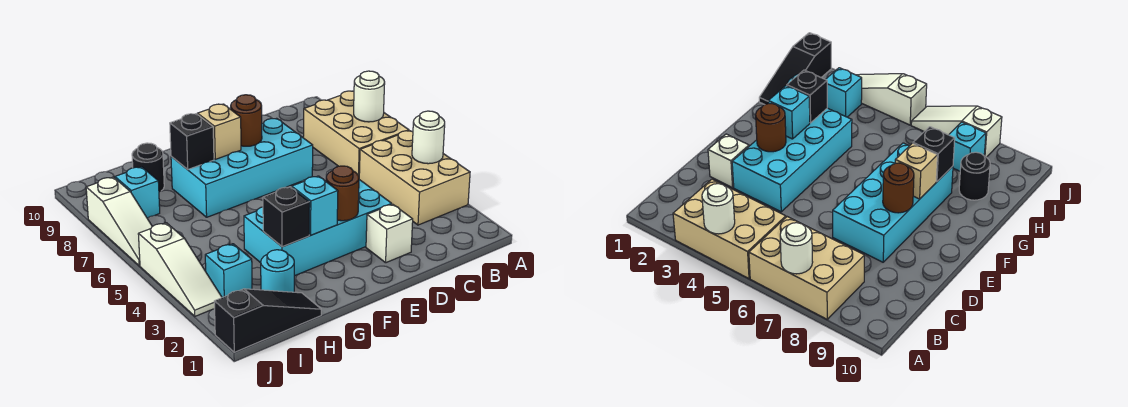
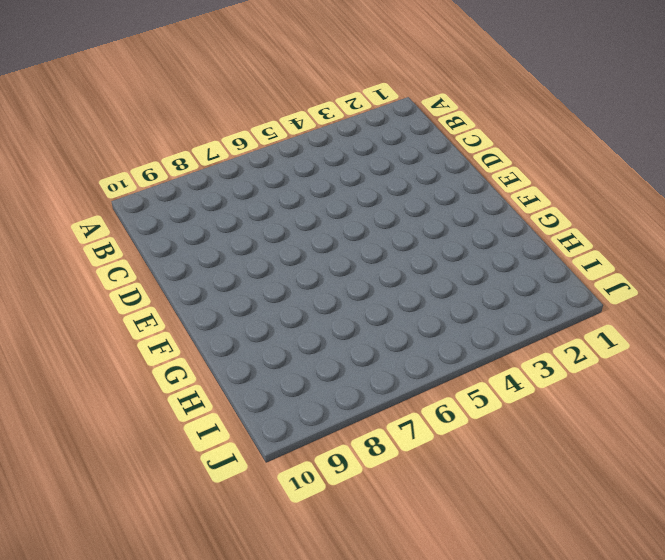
none -> tan 2x3 brick [359,131,470,225]
none -> tan 2x3 brick [303,91,409,176]
none -> white 1x1 brick [366,204,413,263]

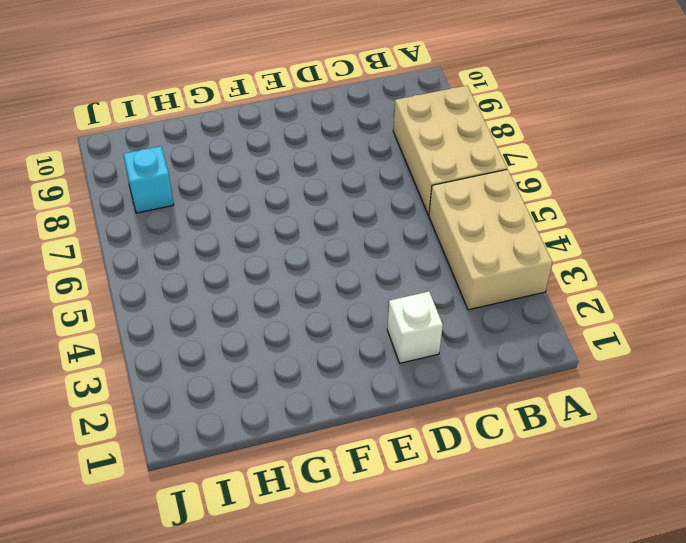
none -> cyan 2x4 brick [244,180,392,276]
none -> cyan 2x4 brick [171,118,313,217]
none -> black 1x3 slope [214,289,321,352]

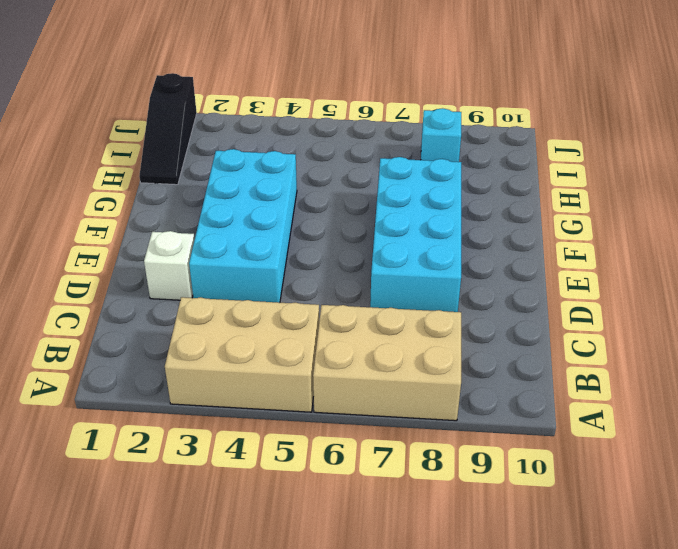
none -> cyan 1x1 round brick [261,250,294,292]
none -> black 1x1 round brick [132,143,164,192]
none -> cyan 1x1 brick [205,244,252,297]

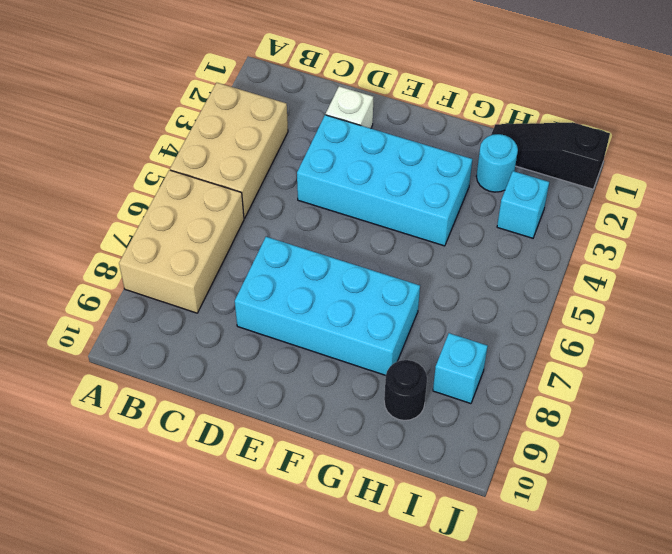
none -> white 1x3 slope [138,223,222,316]
none -> white 1x3 slope [86,177,152,266]
none -> white 1x1 round brick [412,111,445,164]

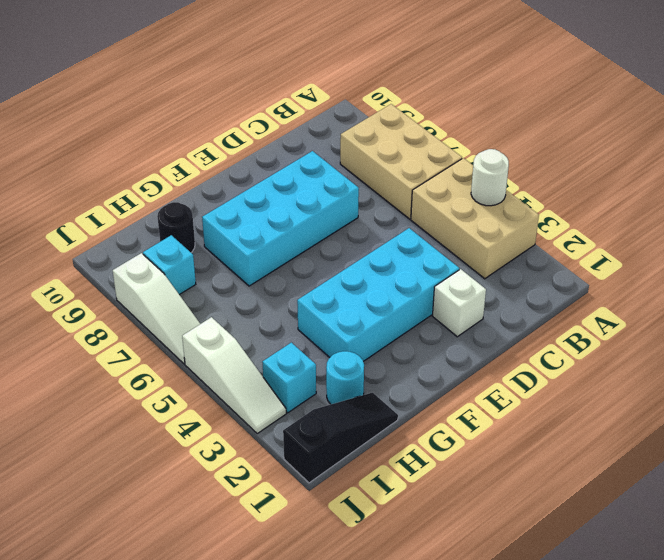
none -> white 1x1 round brick [354,71,385,122]
none -> brown 1x1 round brick [326,166,359,221]
none -> brown 1x1 round brick [231,95,262,146]

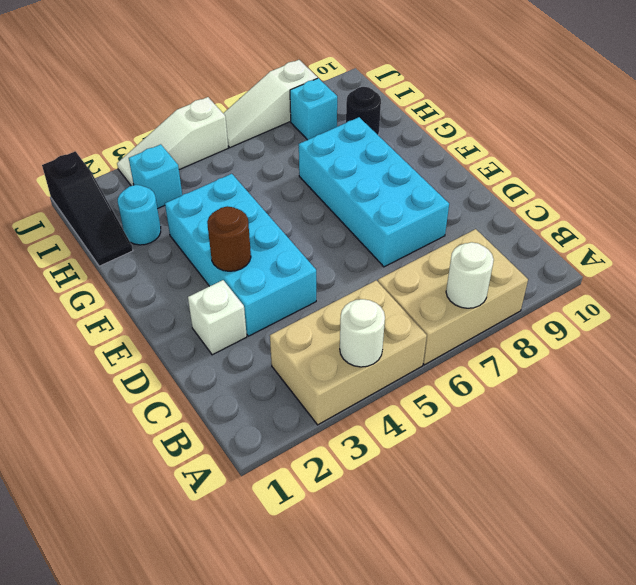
none -> brown 1x1 round brick [231,95,262,146]
none -> cyan 1x1 brick [292,176,338,235]
none -> tan 1x1 brick [197,104,241,159]

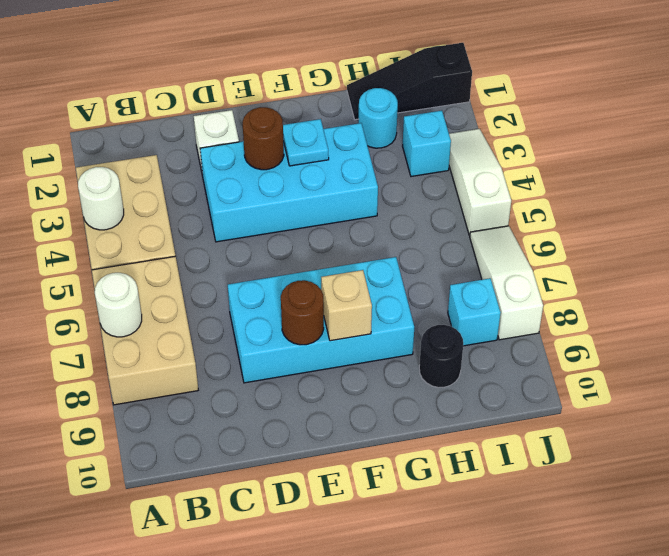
cyan 1x1 plate [283,119,329,166] -> cyan 1x1 brick [292,176,338,235]
none -> black 1x1 brick [263,187,310,247]
none -> black 1x1 brick [170,114,214,169]

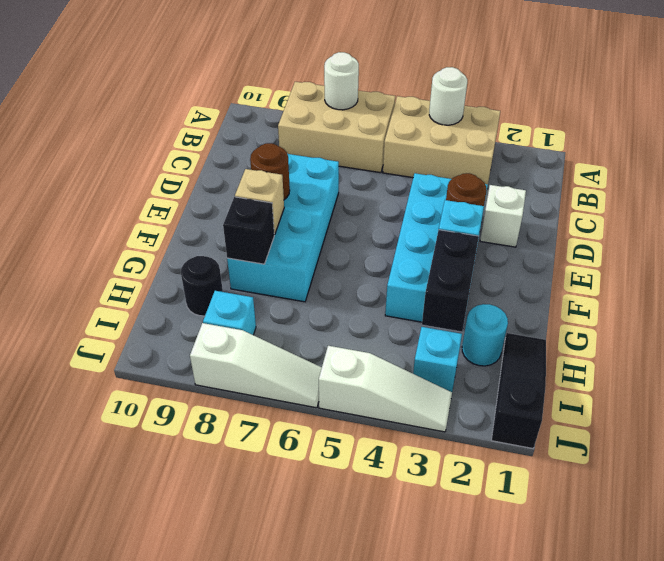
black 1x2 brick [422,230,479,332] -> black 1x1 brick [263,187,310,247]

